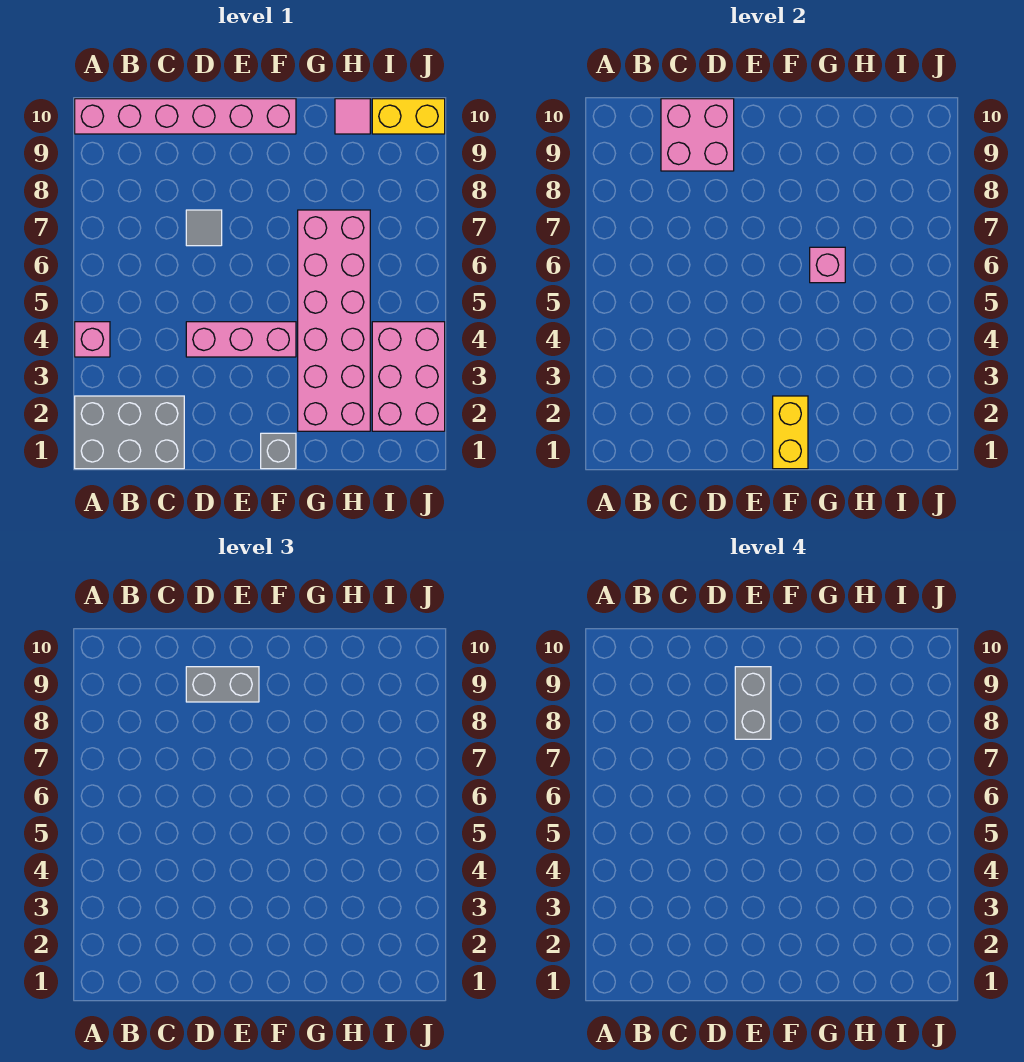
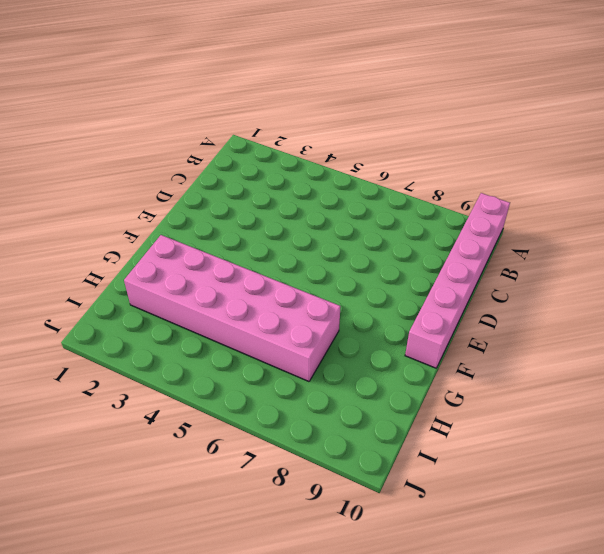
none -> grey 2x3 brick [75,396,184,469]
none -> pink 1x1 brick [75,322,110,357]
none -> pink 1x3 brick [186,322,296,357]

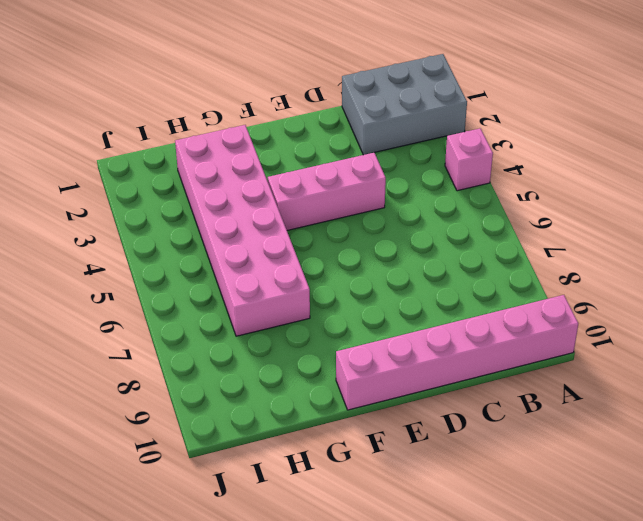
none -> grey 1x1 tile [186,210,222,246]
none -> grey 1x1 brick [261,433,296,469]
none -> pink 1x1 tile [335,99,370,134]

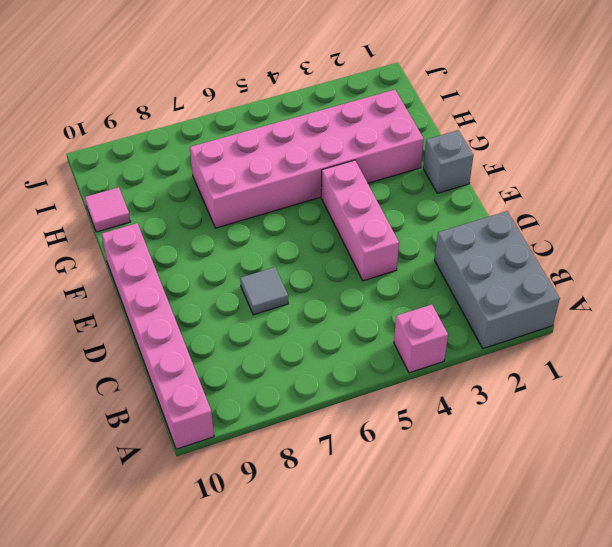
none -> pink 2x3 brick [372,322,445,431]
none -> yellow 1x2 brick [372,99,445,134]
none -> pink 2x2 brick [661,99,734,171]

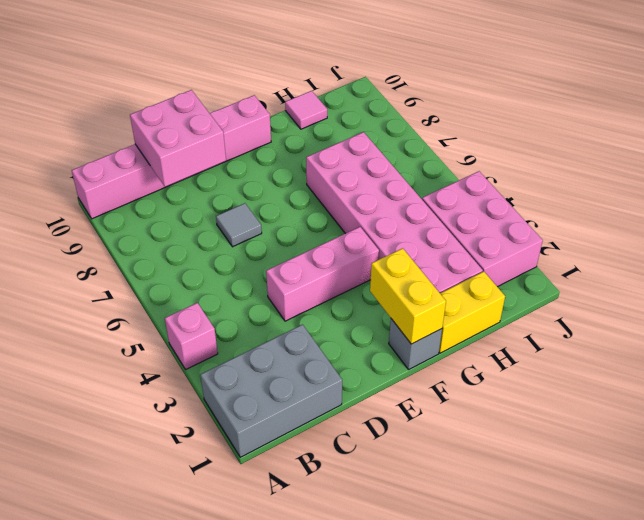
yellow 1x2 brick [439,272,505,353] -> yellow 1x2 brick moved to [372,99,445,134]
none -> pink 1x1 brick [810,247,845,283]
none -> grey 1x2 brick [186,667,259,702]
none -> grey 1x2 brick [735,667,771,739]

